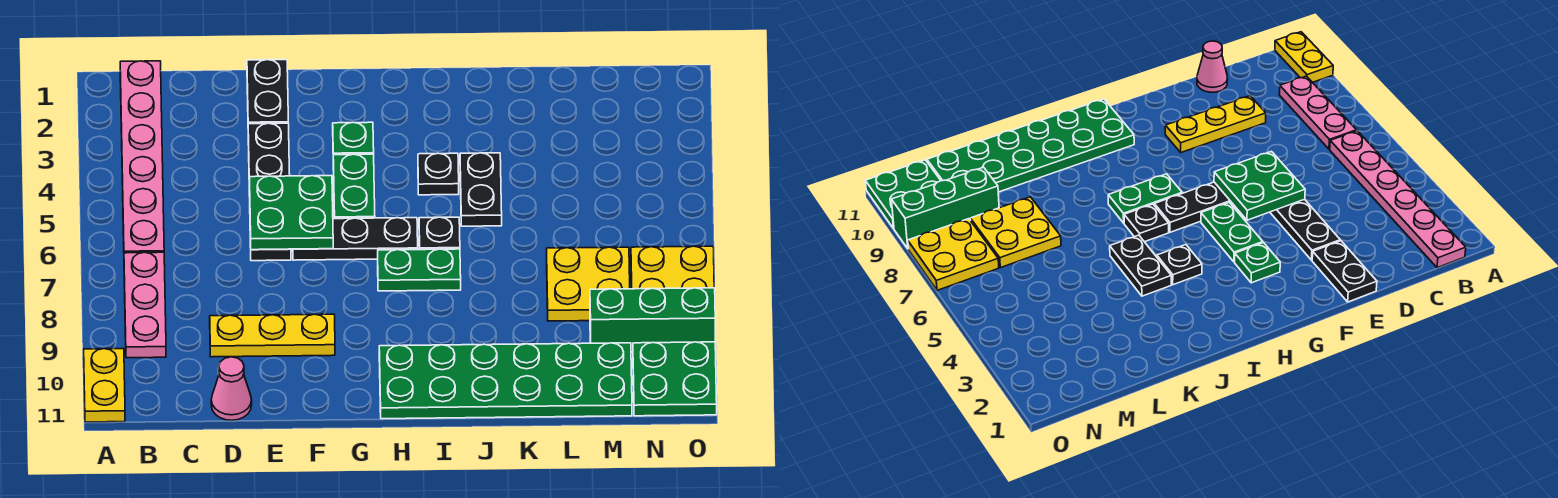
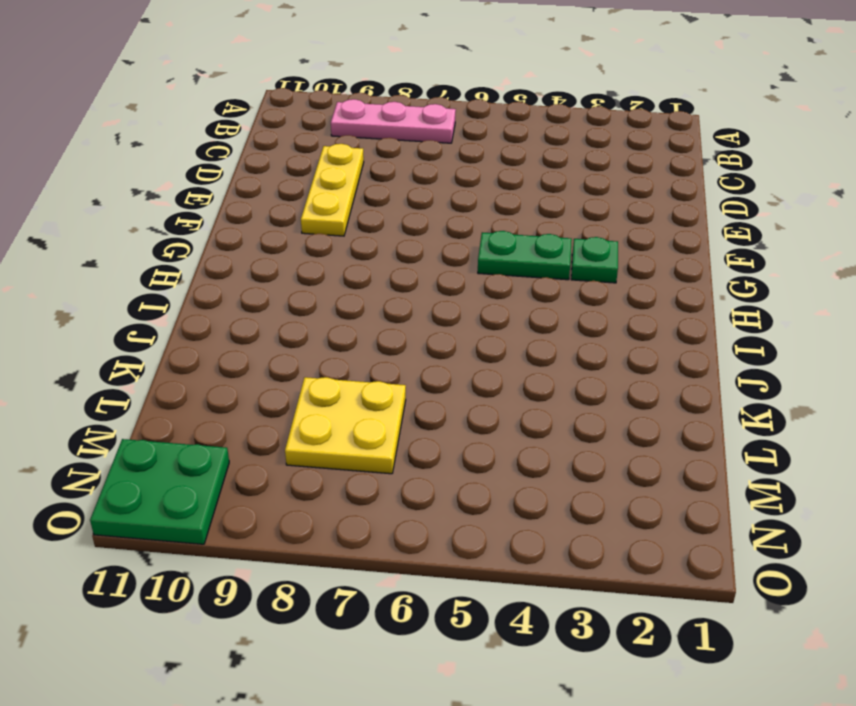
none -> yellow 1x2 plate [84,349,125,422]
none -> pink 1x6 plate [120,61,164,253]
none -> pink 1x1 cone [211,357,252,420]

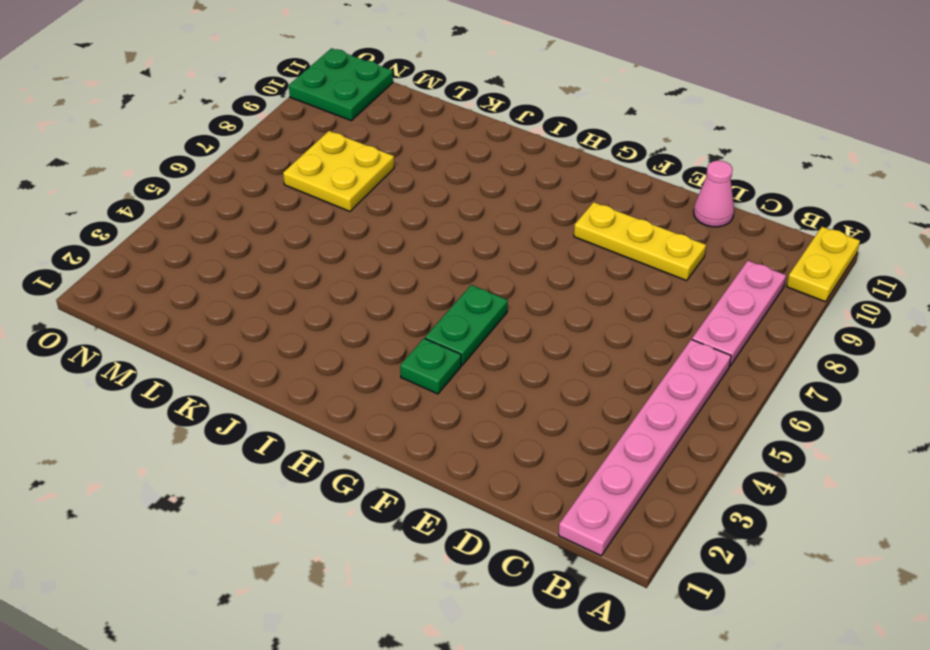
none -> black 1x2 plate [247,60,288,124]
none -> black 1x4 plate [248,123,291,261]
none -> black 1x3 plate [293,218,418,260]

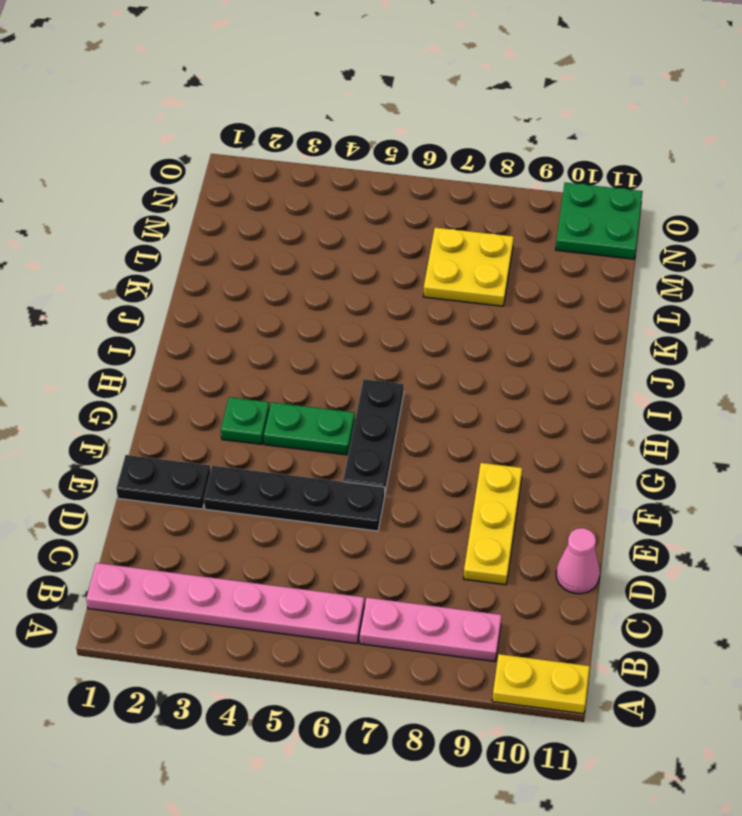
none -> green 1x2 plate [378,249,461,291]
none -> green 2x6 plate [379,343,632,419]
none -> black 1x1 plate [418,153,459,195]

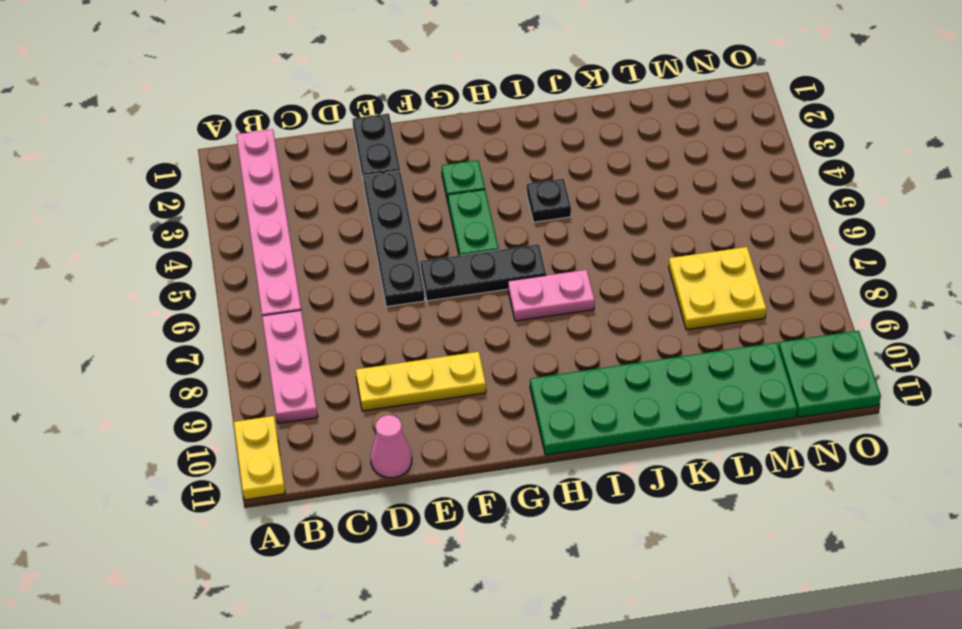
pink 1x2 plate [508,270,595,321] -> green 1x2 plate [378,249,461,291]
none -> black 1x1 plate [419,217,460,250]
none -> black 1x2 plate [460,153,502,226]
none -> green 1x3 brick [590,288,715,352]

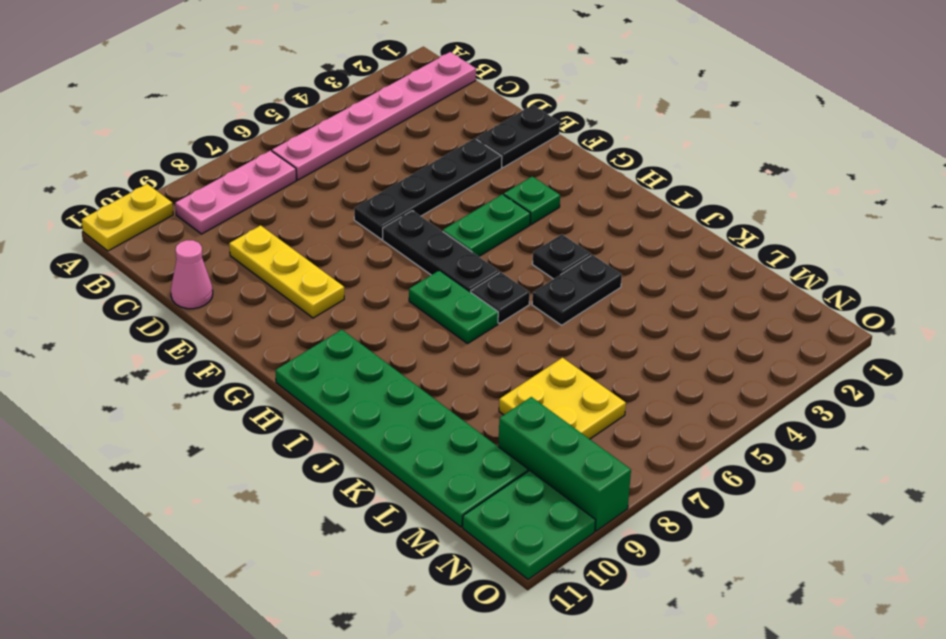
none -> yellow 2x2 plate [631,246,714,289]
none -> green 2x2 plate [249,176,333,250]

